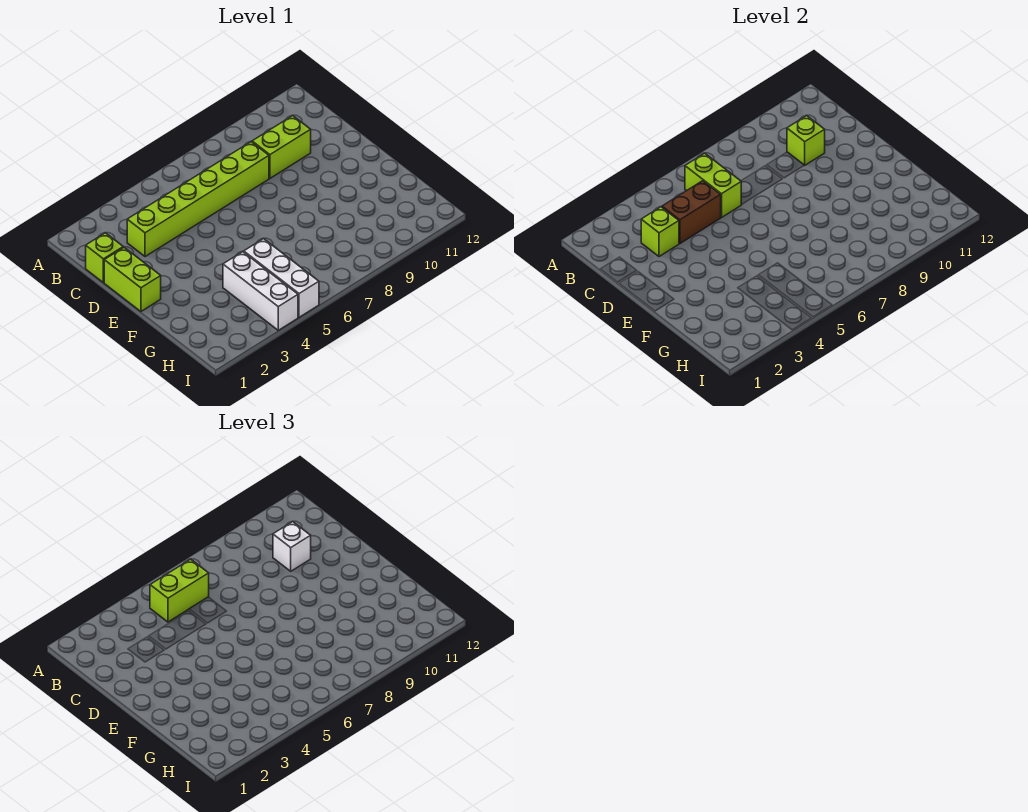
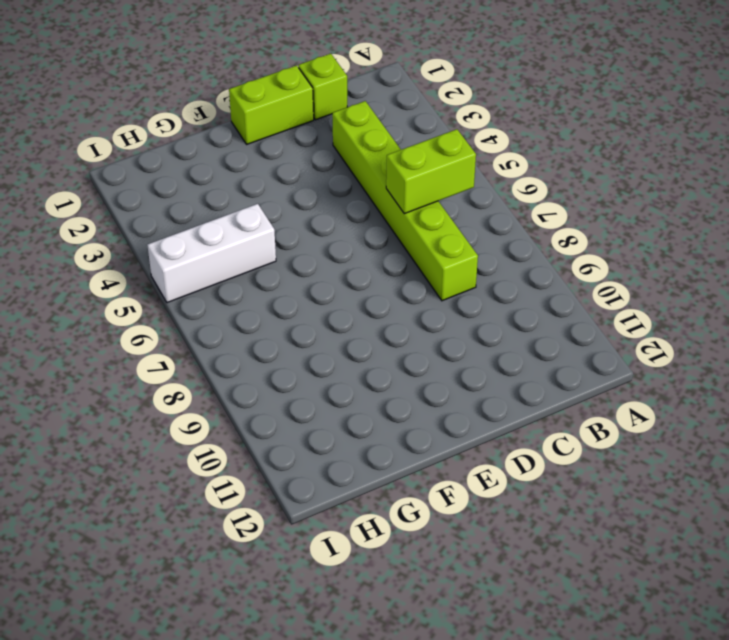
none -> lime 1x2 brick [252,116,311,178]
none -> white 1x3 brick [223,252,298,330]
none -> lime 1x1 brick [641,207,679,257]

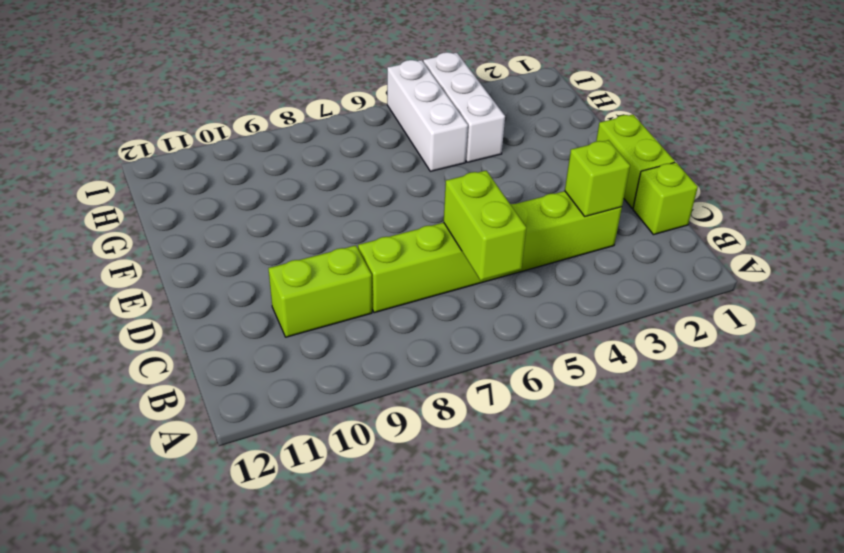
none -> brown 1x2 brick [662,181,721,244]
none -> lime 1x1 brick [787,116,825,165]
none -> lime 1x2 brick [150,559,209,622]

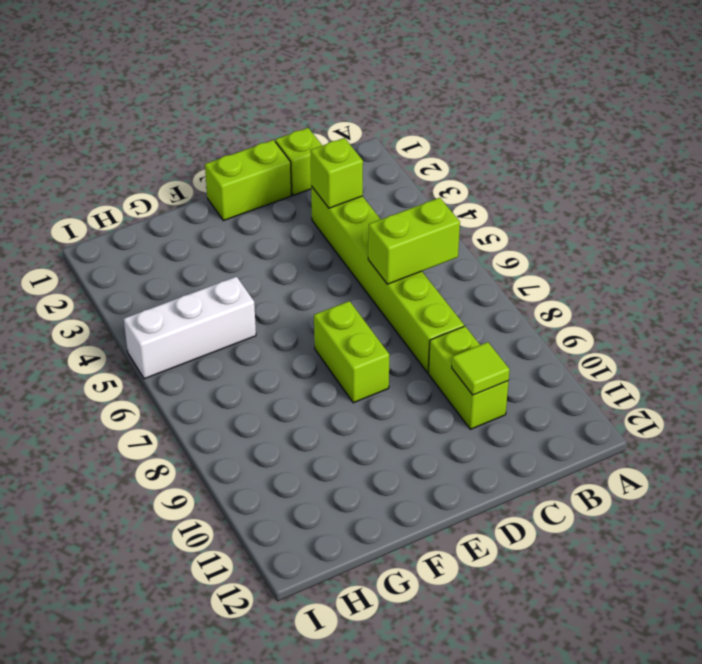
lime 1x1 tile [452,342,510,395] -> lime 1x1 brick [787,116,825,165]
lime 1x2 brick [314,301,389,403] -> lime 1x2 brick moved to [150,559,209,622]
none -> white 1x3 brick [223,252,298,330]
none -> brown 1x2 brick [662,181,721,244]
none -> white 1x1 brick [273,522,311,571]

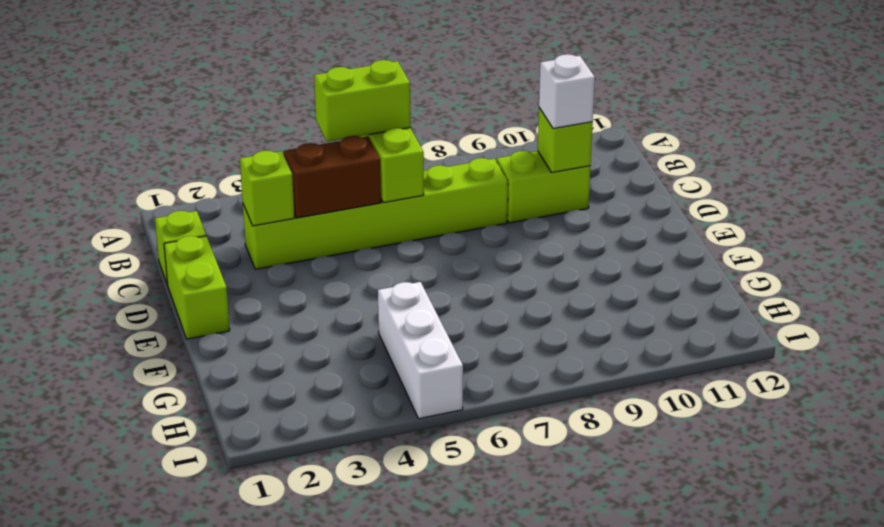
none -> white 1x3 brick [223,252,298,330]

